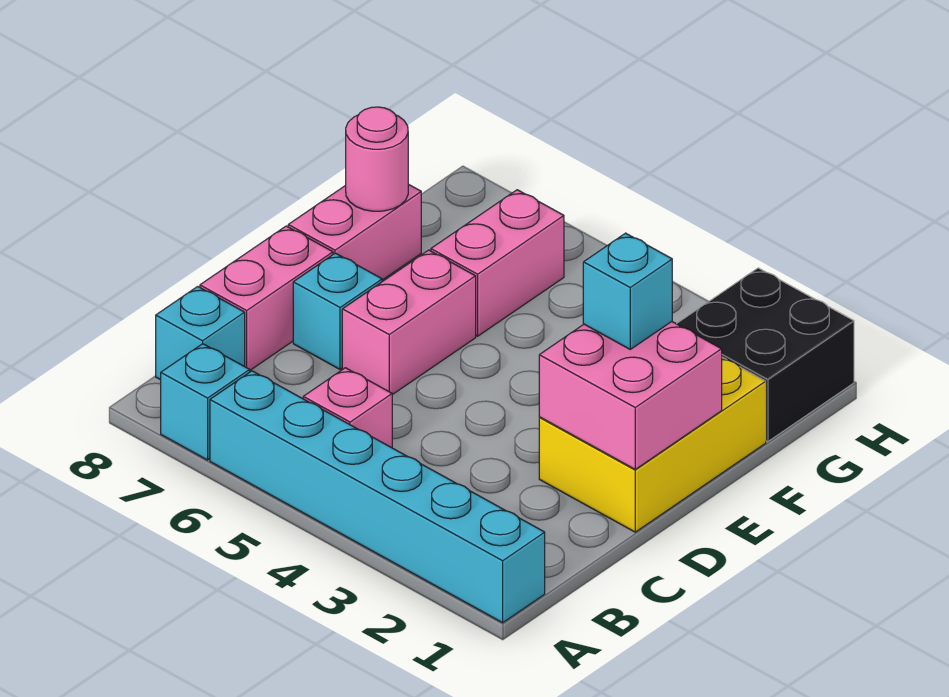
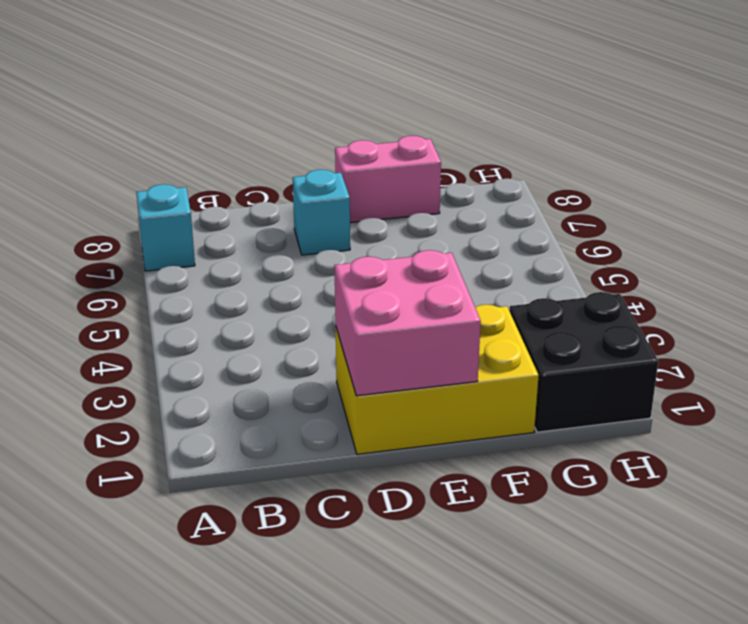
none -> cyan 1x6 brick [210,371,545,623]
none -> pink 1x1 brick [303,368,392,448]
none -> cyan 1x1 brick [156,287,245,380]

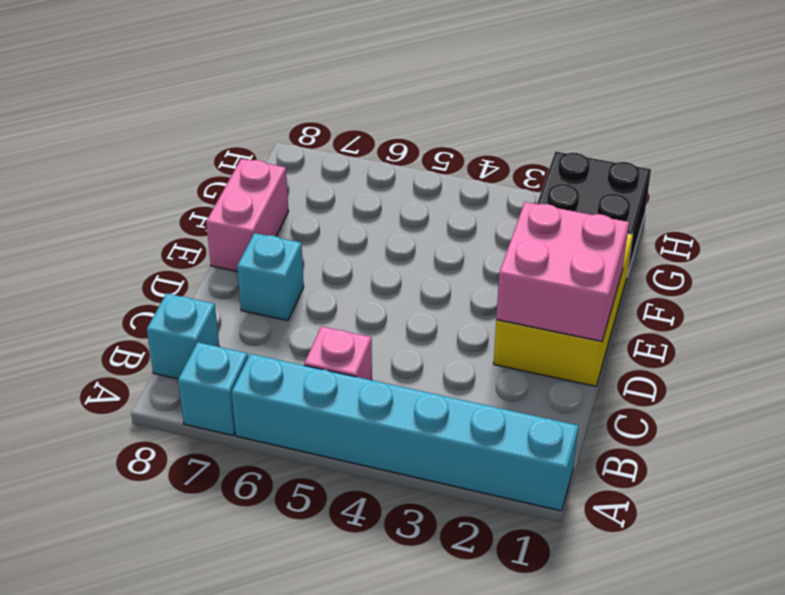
none -> pink 1x2 brick [200,226,333,370]
none -> pink 1x2 brick [342,250,476,395]
none -> pink 1x2 brick [431,190,564,336]

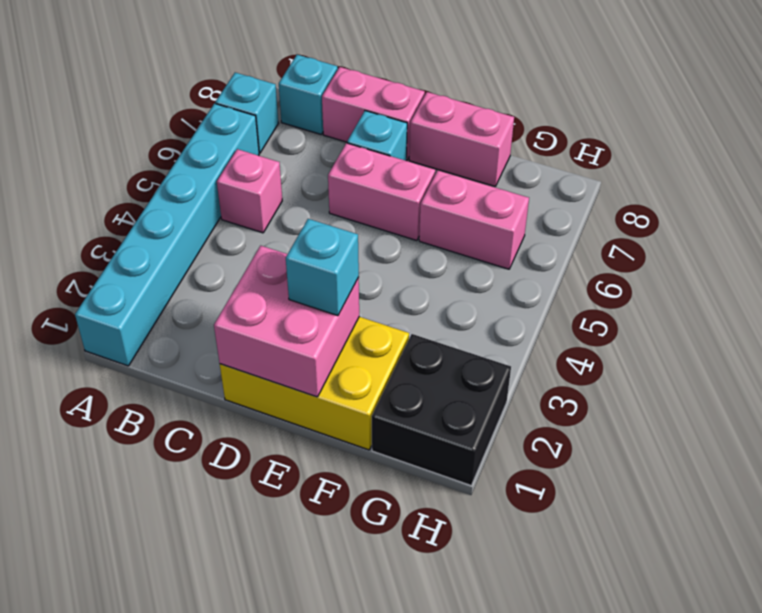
none -> pink 1x1 round brick [346,107,408,211]

